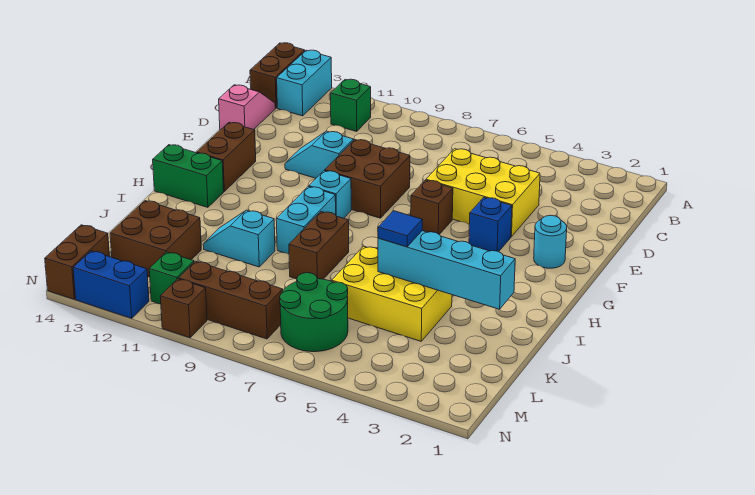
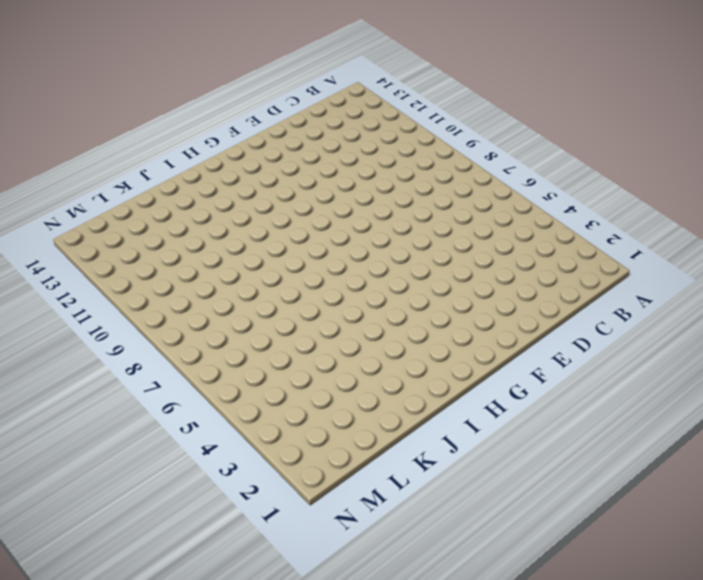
none -> cyan 1x2 brick [277,50,332,116]
none -> brown 1x2 brick [250,43,305,108]
none -> green 1x1 brick [331,79,371,131]

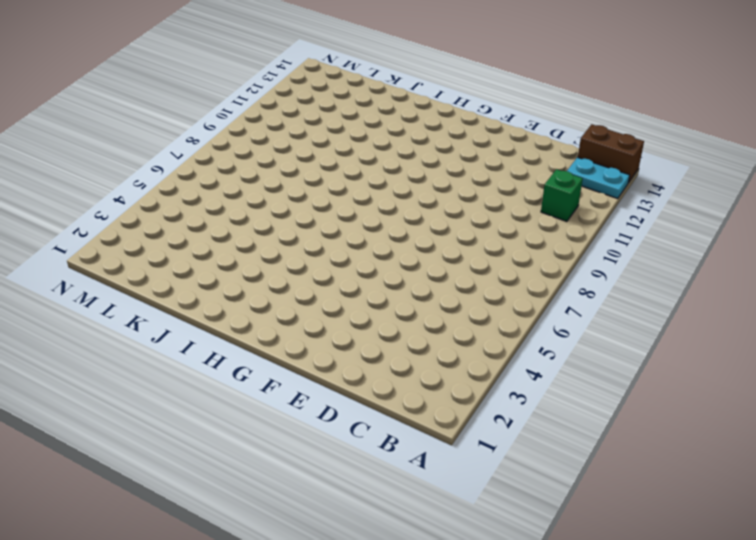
cyan 1x2 plate [567,157,630,199] -> cyan 1x2 brick [277,50,332,116]
none -> pink 1x2 slope [219,85,275,130]
none -> yellow 2x3 brick [426,149,540,237]
none -> brown 2x2 brick [325,140,410,218]

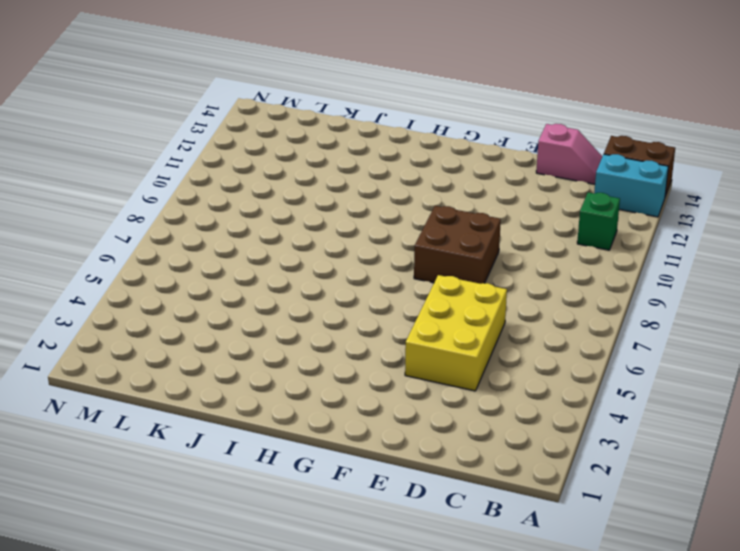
none -> cyan 1x2 slope [285,131,354,178]
none -> cyan 1x1 round brick [534,215,567,268]
none -> blue 1x1 brick [469,197,512,252]

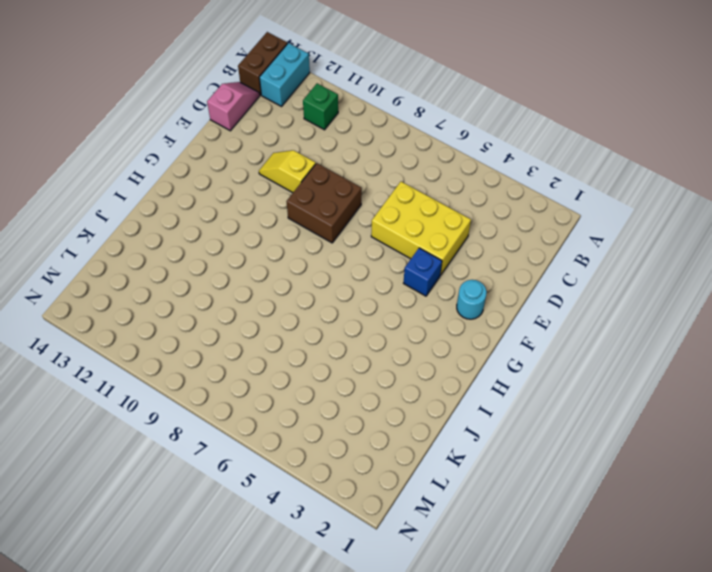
yellow 1x2 slope [259,150,316,193] -> cyan 1x2 slope [285,131,354,178]
none -> brown 1x1 brick [411,180,453,234]
none -> brown 1x2 brick [197,122,256,191]
none -> cyan 1x1 brick [309,171,351,218]

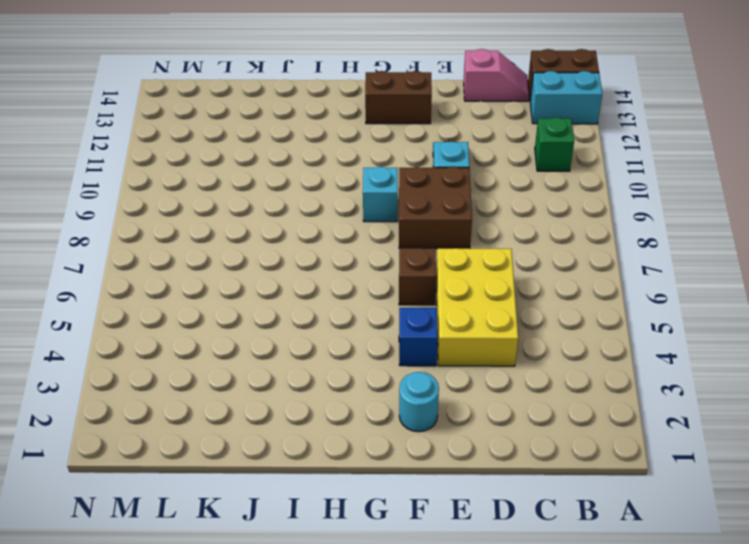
none -> cyan 1x2 brick [276,187,336,254]
none -> green 1x2 brick [153,145,224,207]
none -> brown 1x2 brick [289,212,349,279]

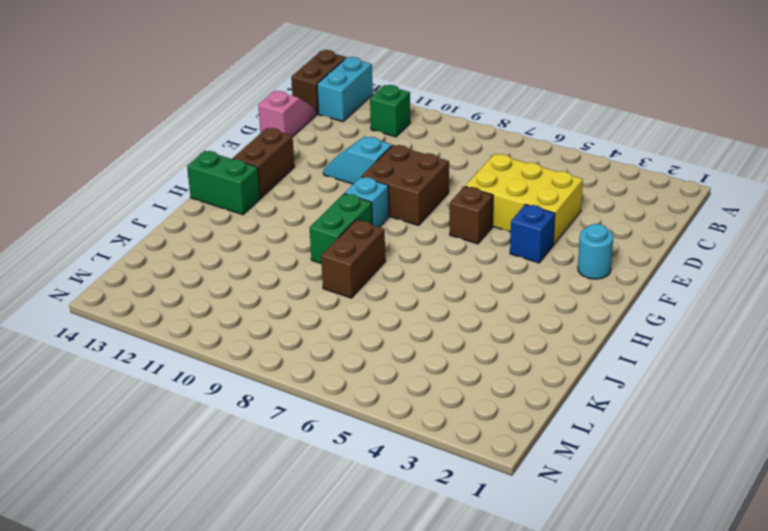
green 1x2 brick [310,194,372,264] -> cyan 1x2 brick [276,187,336,254]
none -> yellow 2x3 brick [332,246,452,341]
none -> cyan 1x2 slope [203,210,275,267]
none -> brown 2x2 brick [110,201,201,277]

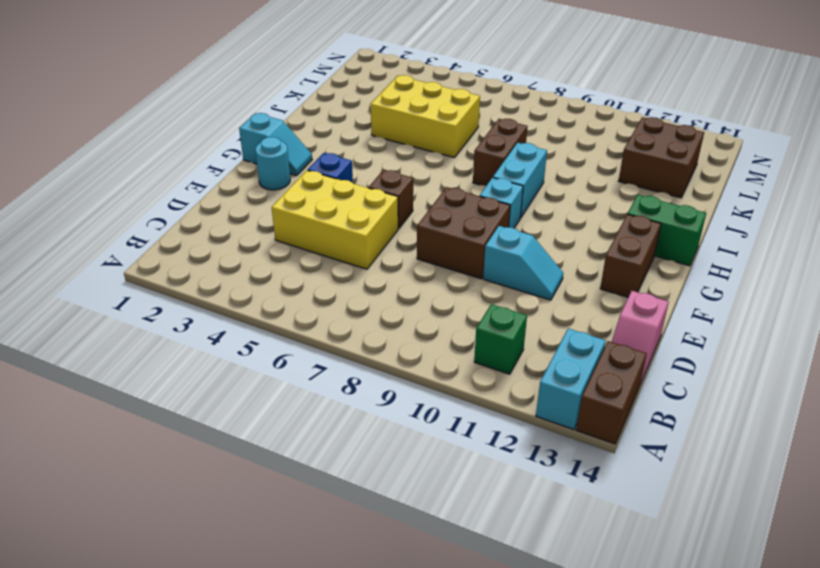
cyan 1x2 slope [239,113,312,176] -> cyan 1x2 slope moved to [203,210,275,267]
none -> green 2x2 round brick [280,273,348,352]
none -> brown 1x3 brick [179,261,283,339]
none -> green 1x1 brick [149,252,194,304]

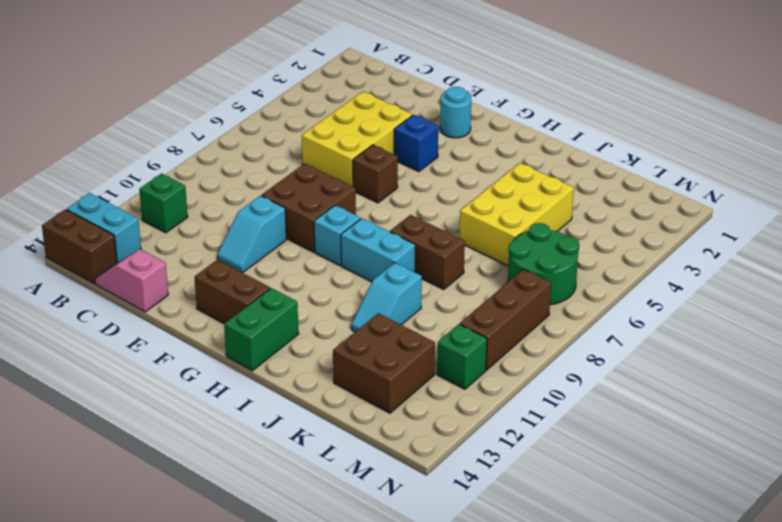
none -> brown 1x2 brick [45,225,109,299]
none -> brown 1x1 brick [160,279,207,338]
none -> blue 1x2 brick [73,251,149,318]

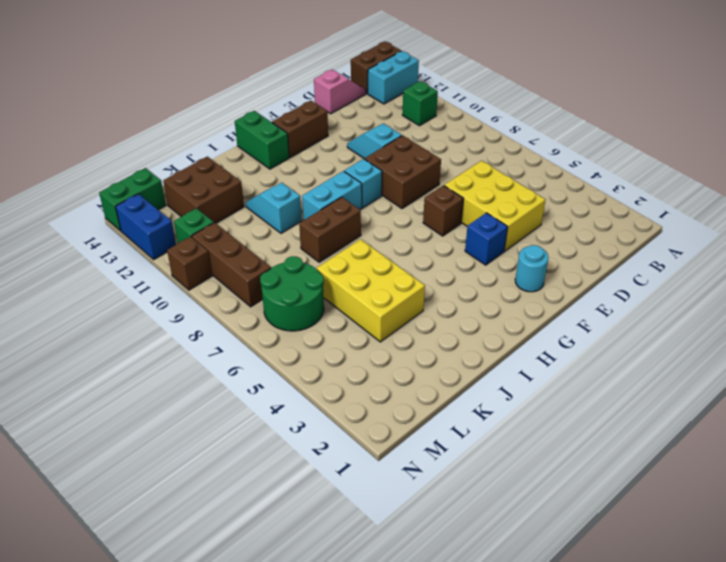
green 1x2 brick [99,168,166,231] -> brown 1x2 brick [45,225,109,299]
none -> cyan 1x4 brick [378,231,515,309]
none -> blue 1x1 tile [378,211,423,247]

